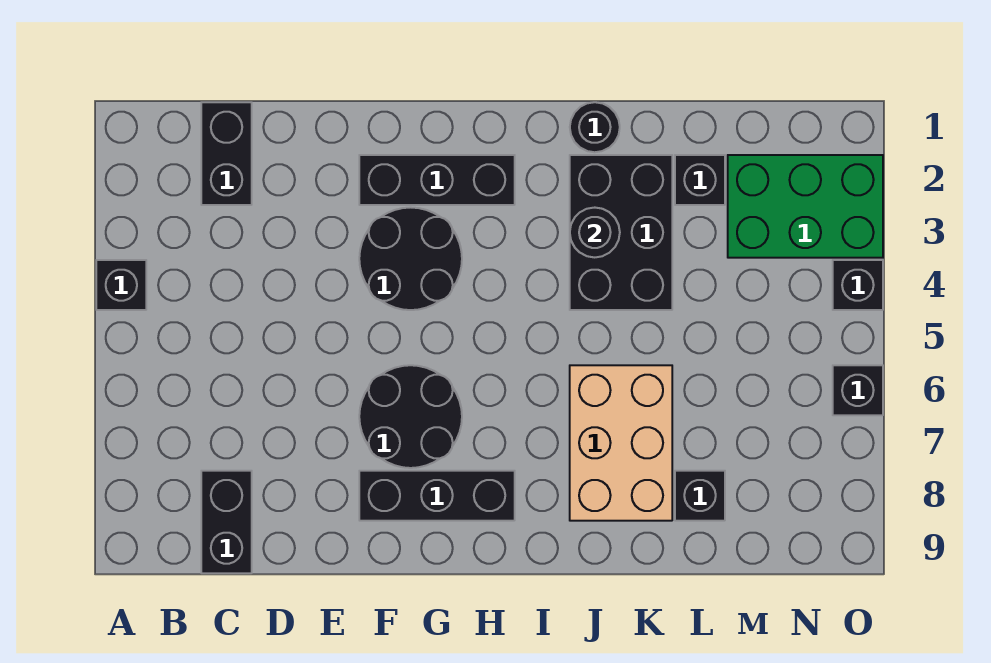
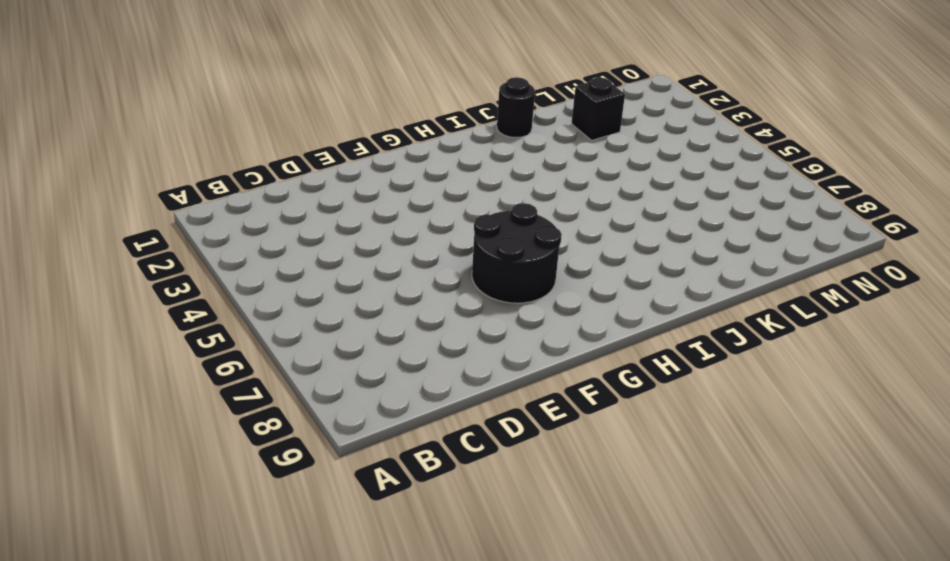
none -> black 1x1 brick [96,260,146,310]
none -> black 1x2 brick [201,102,252,205]
none -> black 1x2 brick [201,471,252,573]

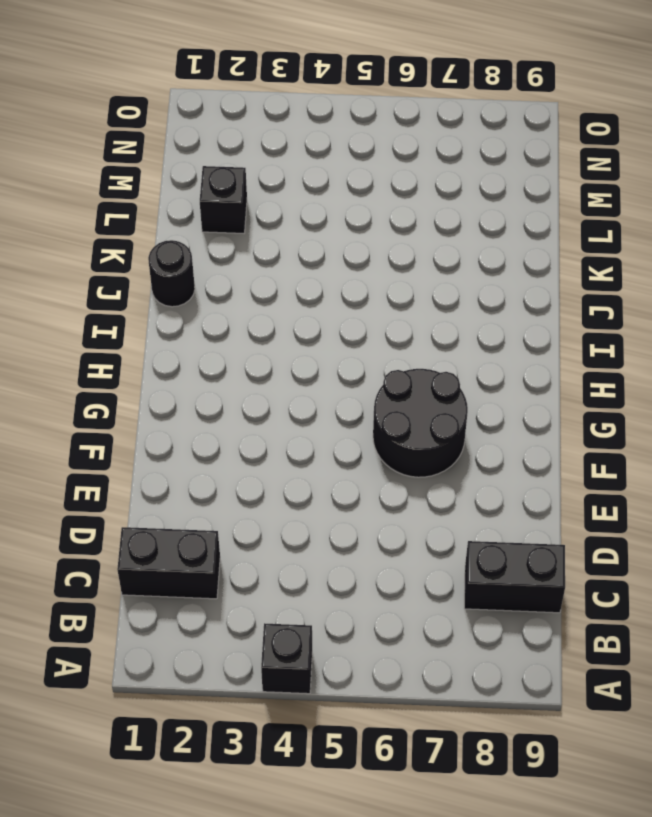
none -> black 1x3 brick [359,155,515,205]
none -> black 2x2 round brick [359,207,462,310]
none -> black 1x3 brick [359,471,515,521]

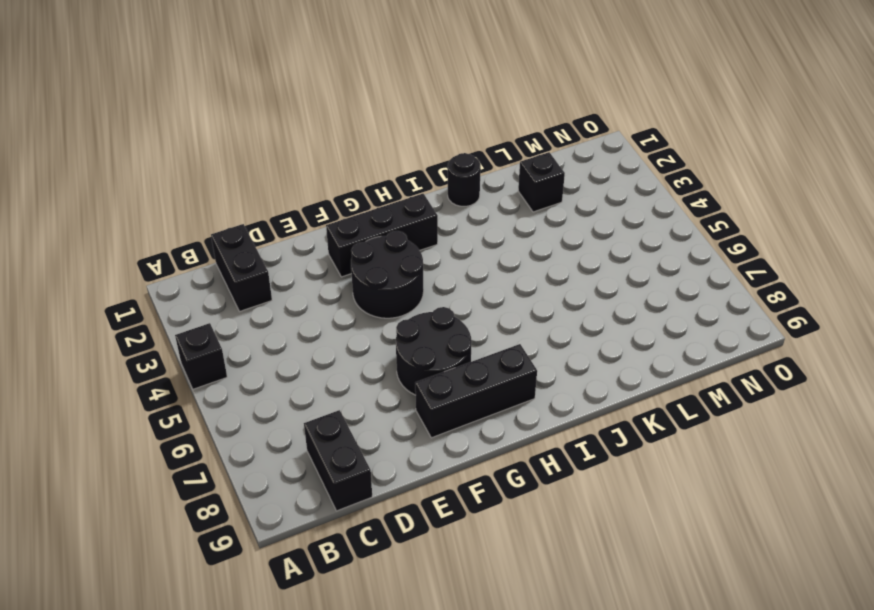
none -> black 2x3 brick [570,155,672,310]
none -> tan 2x3 brick [570,365,672,521]
none -> black 1x1 brick [675,471,725,521]

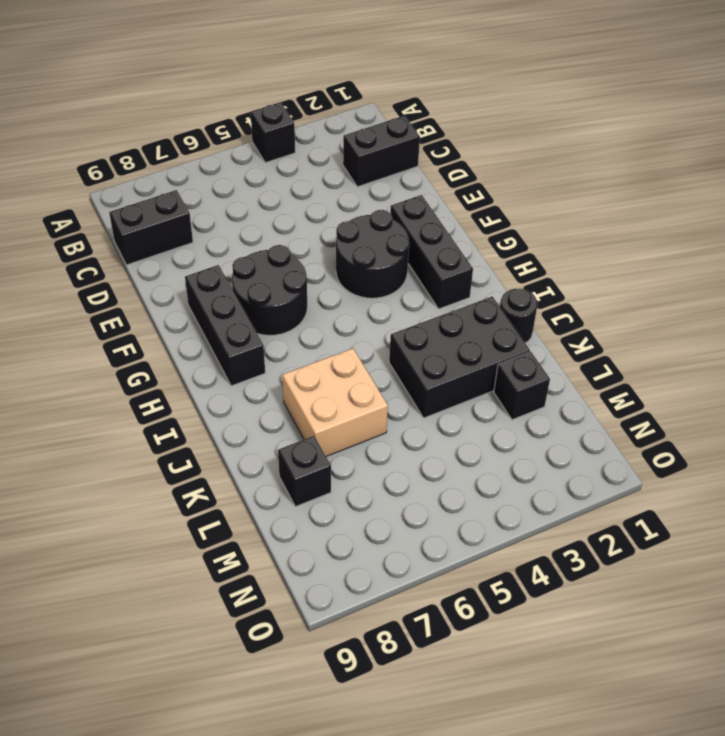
tan 2x2 brick [282,348,388,456] -> tan 2x3 brick [570,365,672,521]
none -> green 2x3 brick [728,155,883,258]
none -> black 1x1 brick [833,260,883,310]
none -> black 1x1 brick [833,365,883,415]

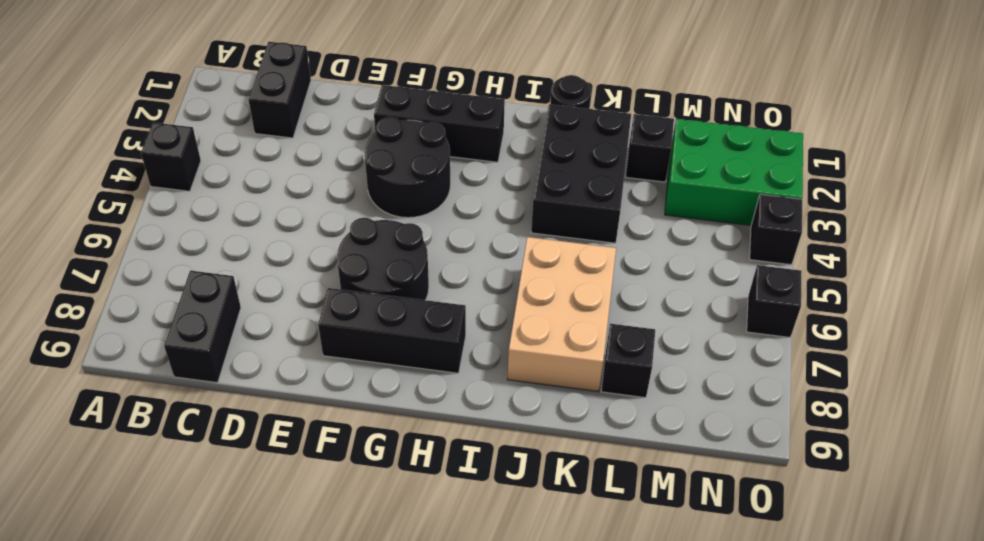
none -> black 1x1 round brick [570,208,620,257]

